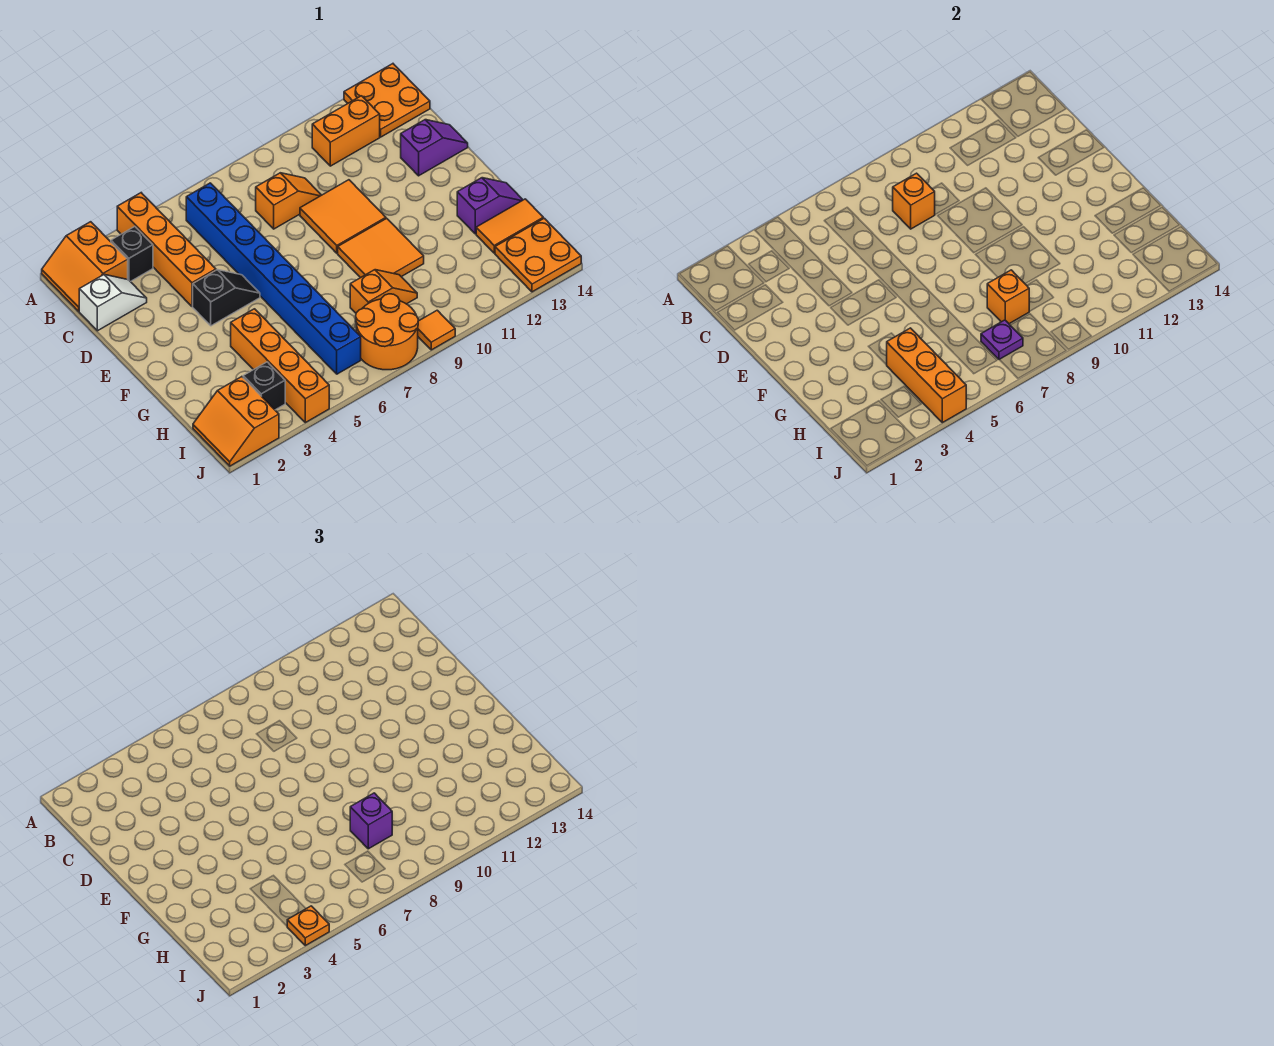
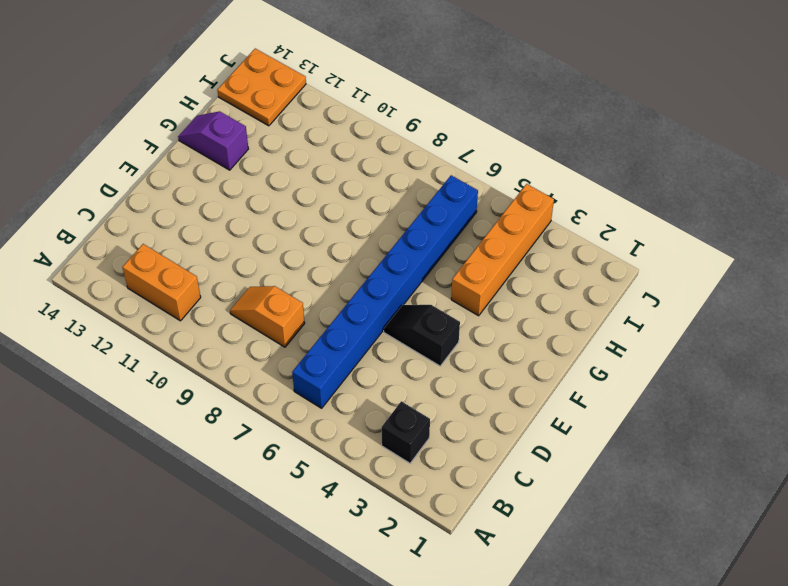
none -> orange 2x2 slope [42,222,128,311]
none -> orange 1x4 brick [117,193,216,306]
none -> orange 2x2 plate [344,64,430,137]

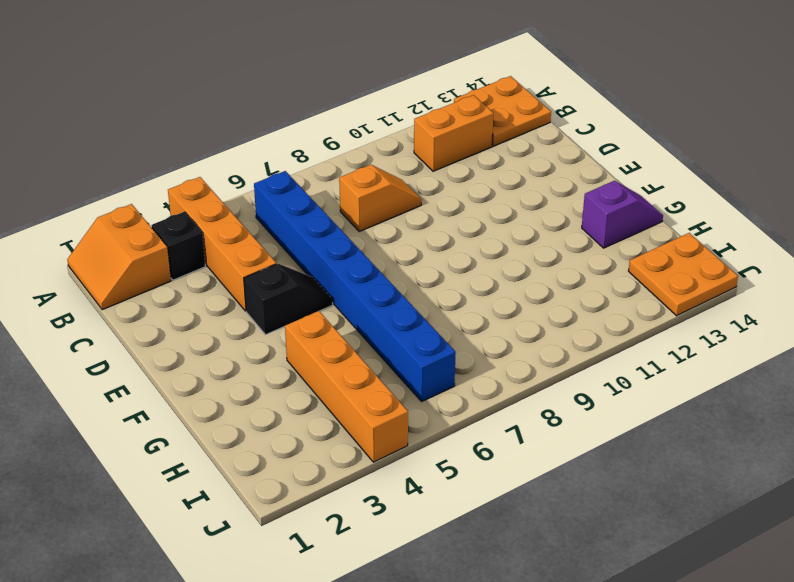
none -> white 1x2 slope [79,275,147,331]
none -> orange 2x2 tile [300,180,386,253]
none -> purple 1x2 slope [401,120,468,176]

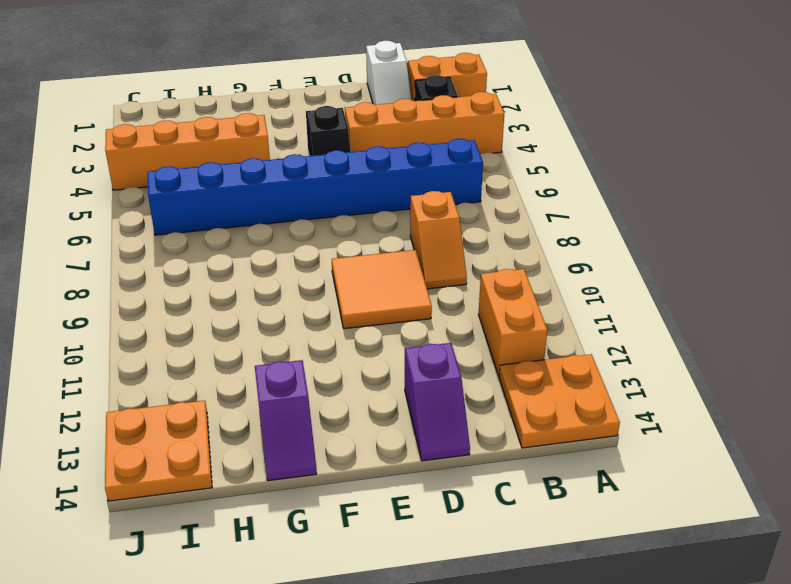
none -> orange 2x2 tile [338,218,424,278]
none -> orange 1x2 slope [350,270,417,313]
none -> orange 1x2 tile [476,199,543,253]

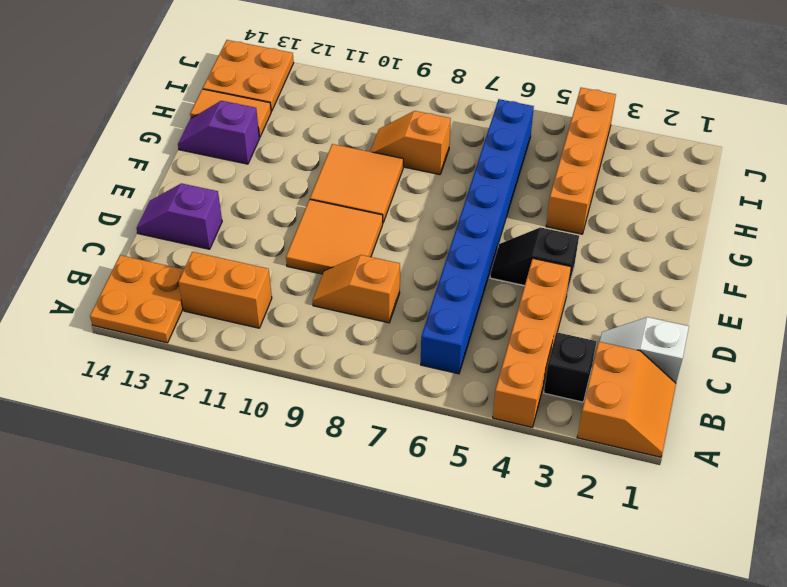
none -> orange 2x2 slope [193,377,279,466]
none -> black 1x1 brick [243,362,285,410]
none -> orange 2x2 round brick [356,294,418,370]

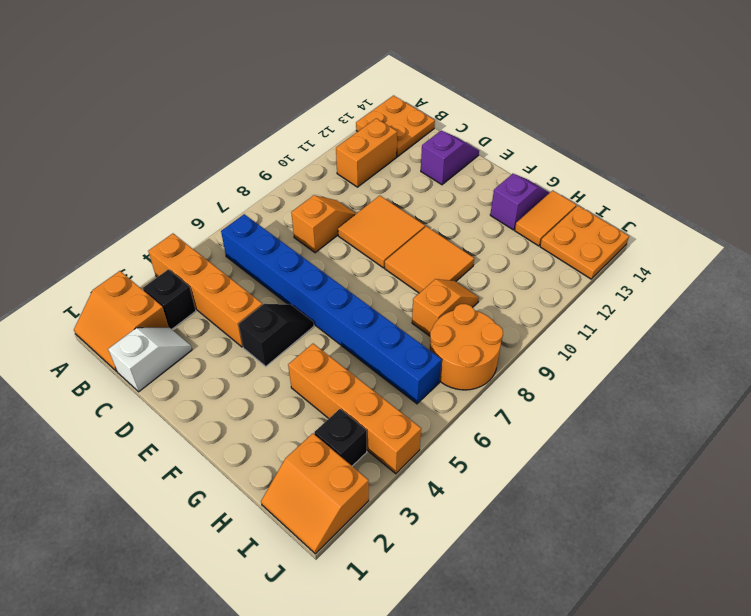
none -> orange 1x1 tile [418,310,455,350]
none -> orange 1x1 brick [893,173,935,229]
none -> orange 1x3 brick [887,328,966,423]

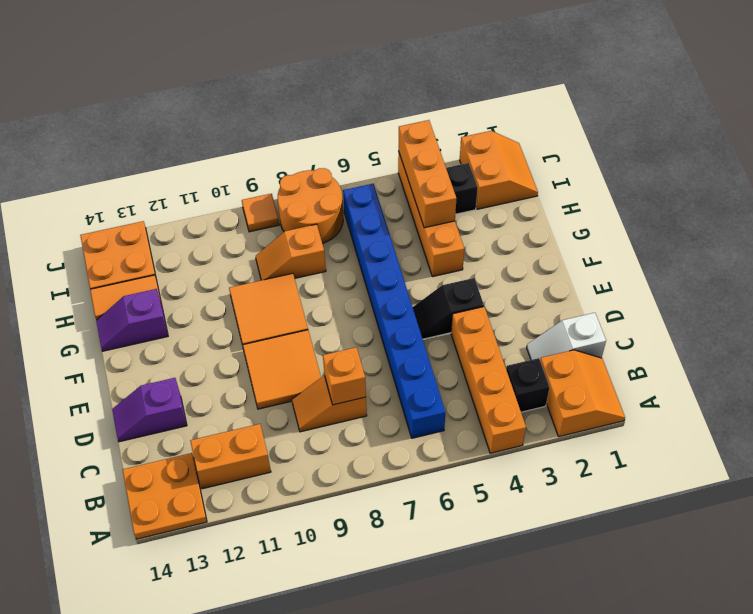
none -> orange 1x1 brick [987,270,1029,324]
none -> purple 1x1 plate [981,320,1023,360]
none -> purple 1x1 brick [350,793,392,849]

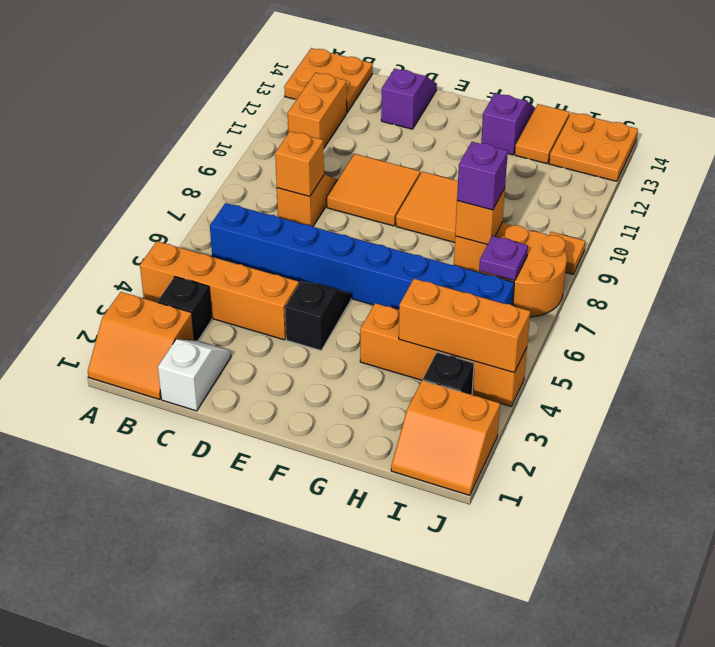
none -> orange 1x1 plate [287,906,329,946]

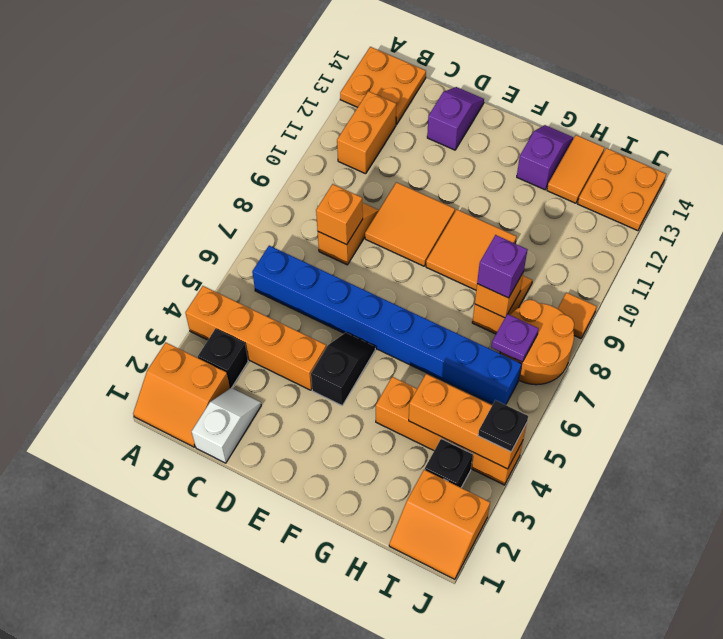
black 1x1 plate [478,400,528,452] -> orange 1x1 plate [287,906,329,946]

